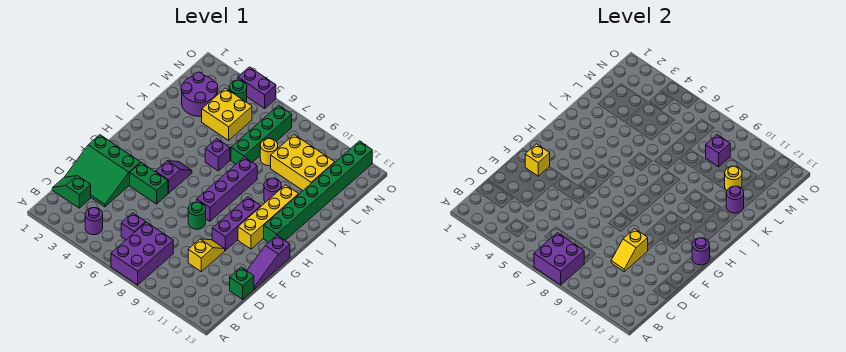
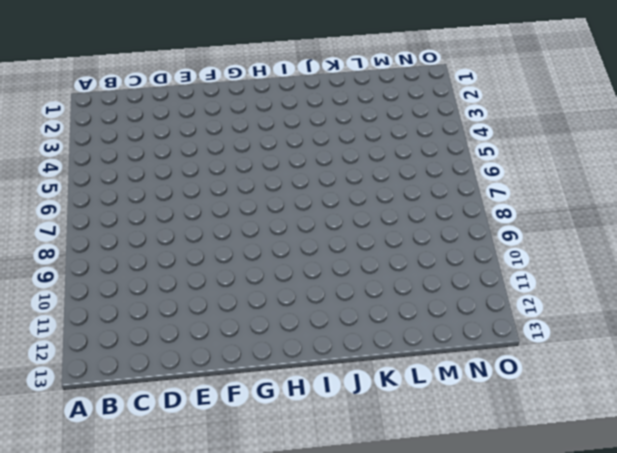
none -> purple 2x3 brick [111,222,173,285]
none -> purple 1x1 round brick [85,208,103,235]
none -> green 1x2 slope [52,176,91,208]
none -> purple 1x1 brick [121,213,146,240]

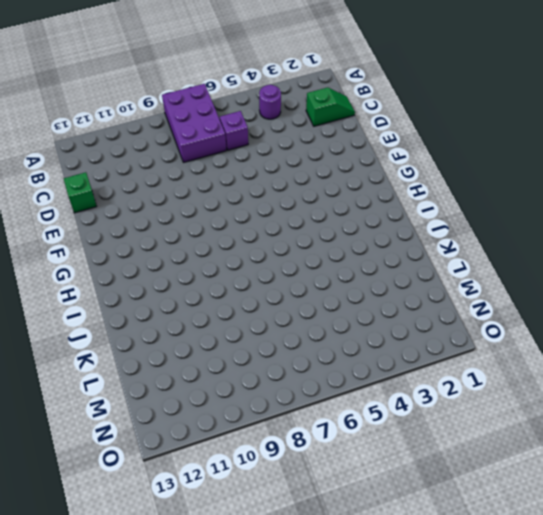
none -> green 3x3 slope [65,135,140,207]
none -> yellow 1x2 slope [188,239,225,271]
none -> purple 1x3 slope [247,235,290,289]
none -> green 1x2 brick [130,163,168,204]

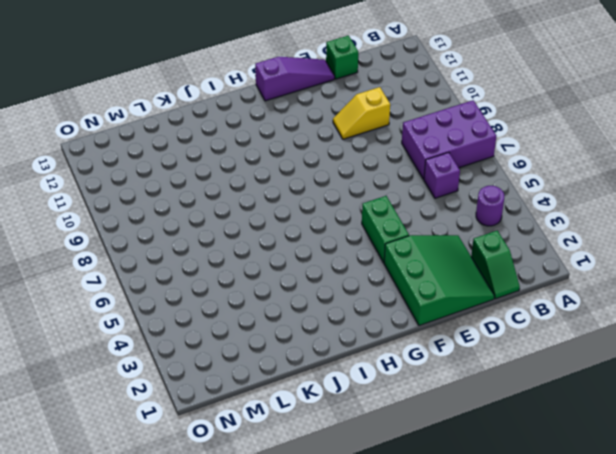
none -> green 1x1 round brick [188,202,206,229]
none -> purple 1x3 brick [212,197,261,250]
none -> purple 1x2 slope [155,161,192,193]
none -> purple 1x4 brick [197,157,257,221]

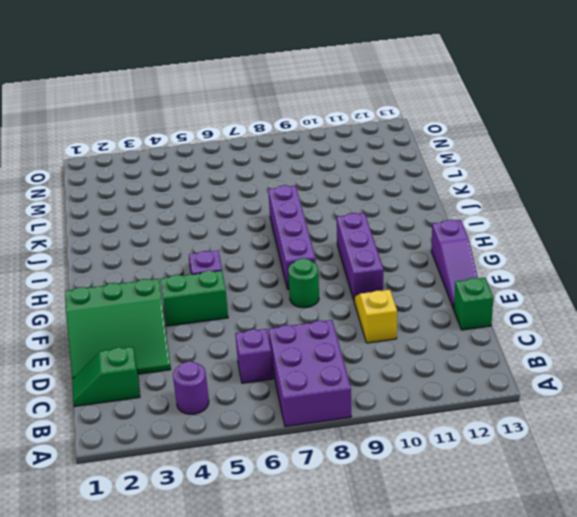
none -> yellow 1x4 brick [238,185,299,249]
none -> green 1x8 brick [264,141,372,242]
none -> purple 1x1 brick [205,139,230,171]
none -> purple 1x1 round brick [264,178,281,202]

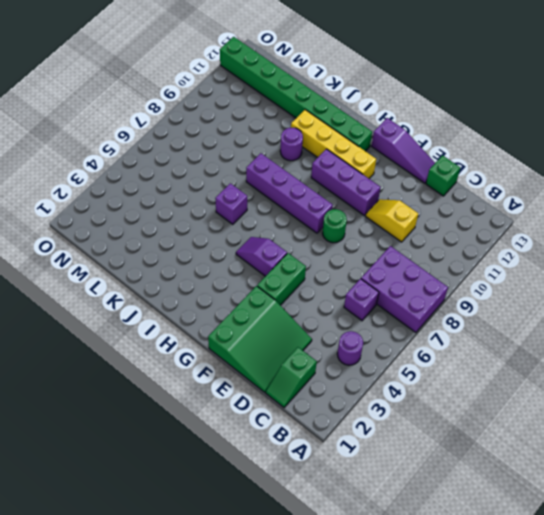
none -> green 1x4 brick [231,105,292,164]
none -> purple 2x2 round brick [181,72,218,116]
none -> yellow 2x2 brick [202,88,252,140]
none -> yellow 1x1 round brick [260,139,278,166]

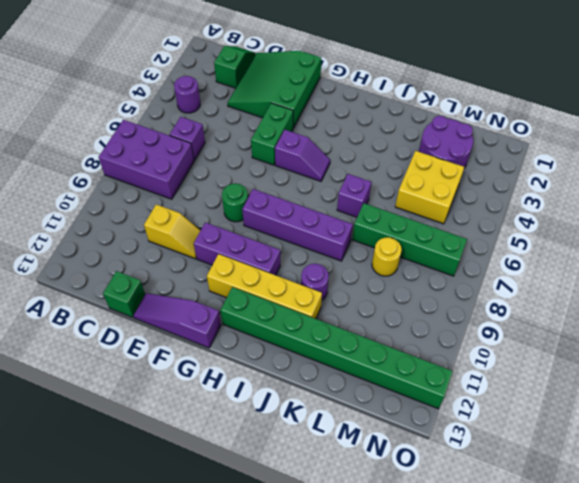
none -> yellow 2x3 brick [271,135,335,190]
none -> green 1x1 round brick [229,80,247,102]
none -> purple 1x2 brick [238,67,276,108]
none -> purple 2x2 brick [534,233,584,285]

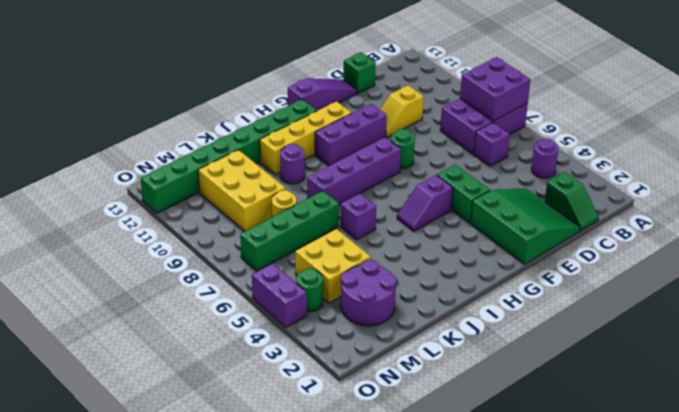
none -> yellow 1x2 slope [611,229,648,271]
none -> yellow 1x1 brick [525,144,550,176]
none -> purple 1x1 round brick [692,238,710,265]
none -> purple 1x1 round brick [726,186,744,213]

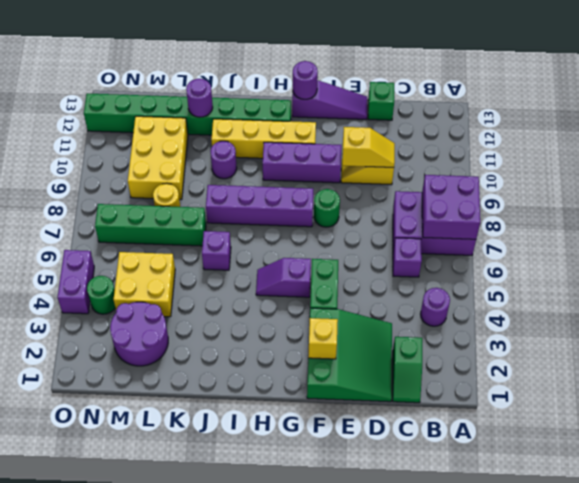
none -> yellow 1x1 round brick [725,166,742,191]
none -> purple 1x1 brick [706,135,730,167]

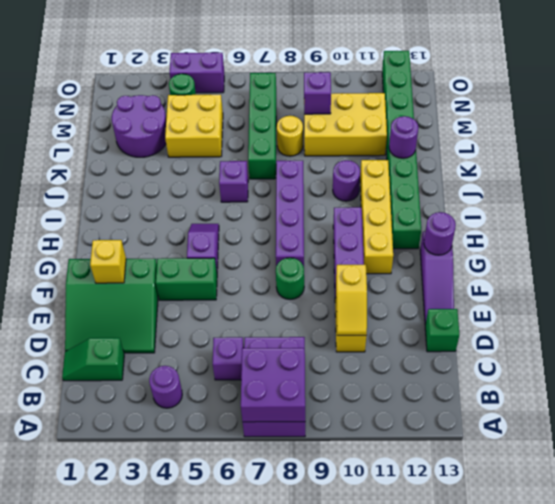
none -> yellow 1x1 round brick [725,166,742,191]

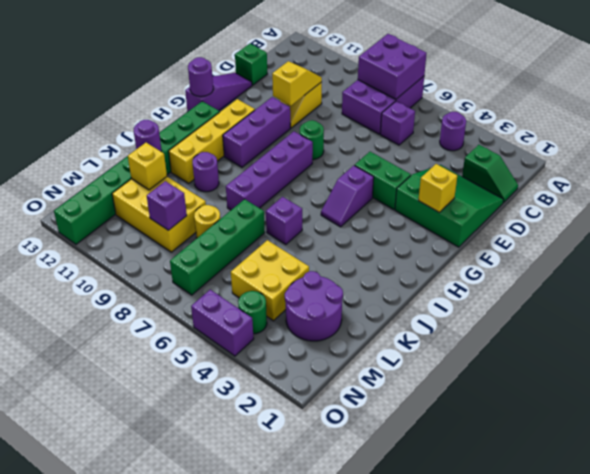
yellow 1x1 brick [128,143,167,190] -> yellow 1x1 round brick [725,166,742,191]

